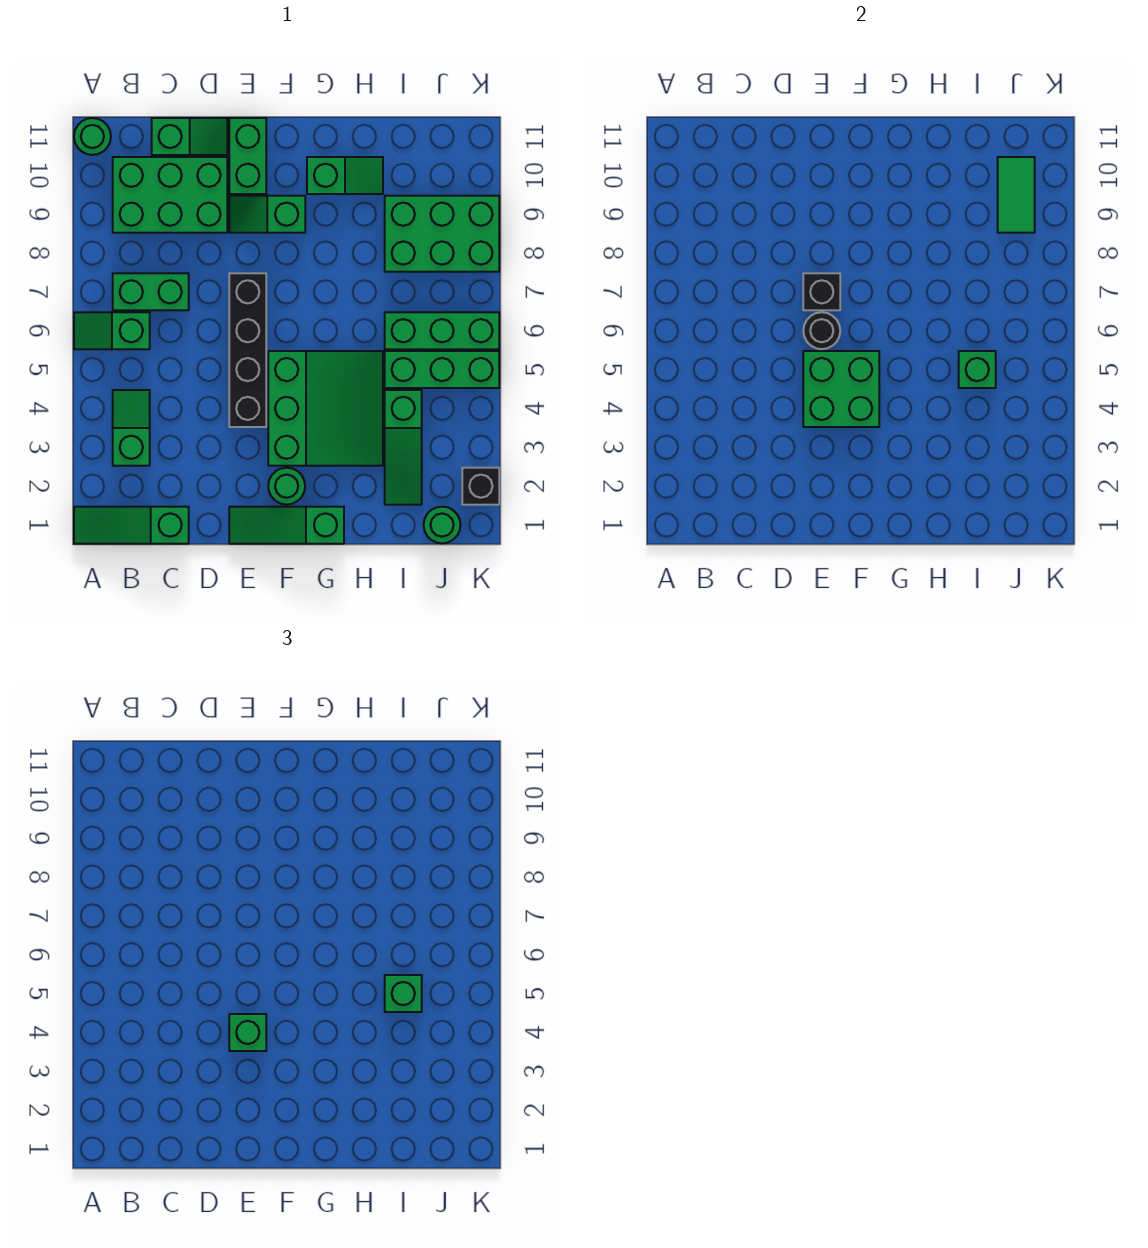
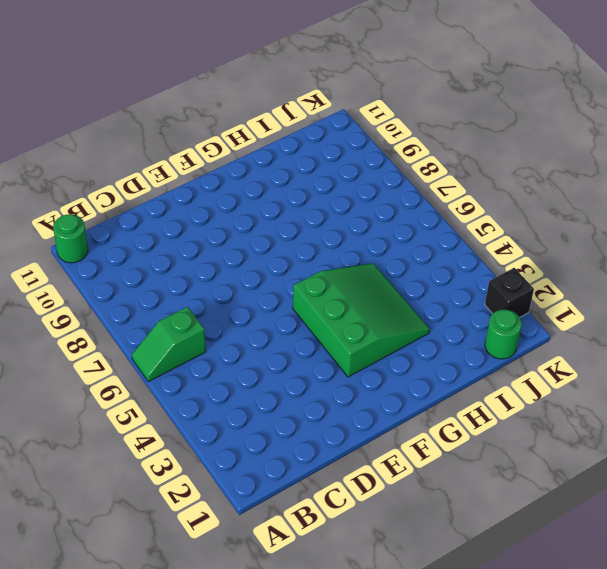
none -> green 1x3 slope [74,507,189,544]
none -> green 1x2 slope [113,390,150,466]
none -> green 1x2 brick [113,273,189,310]

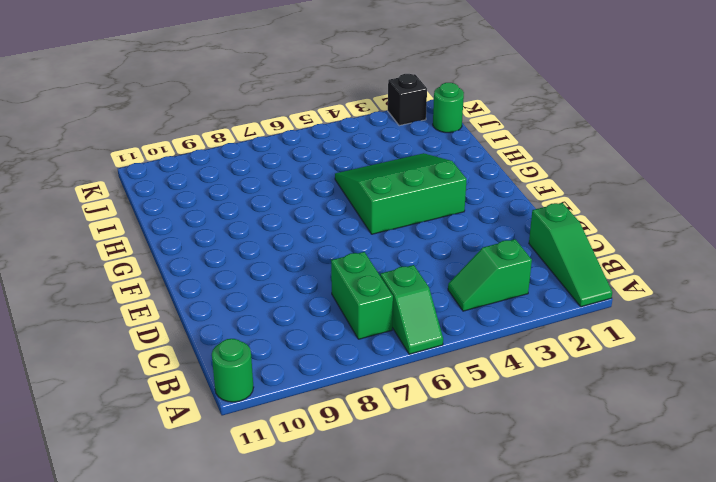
none -> green 2x3 brick [113,157,227,233]
none -> green 1x2 slope [152,118,227,155]
none -> green 1x3 slope [229,507,344,544]

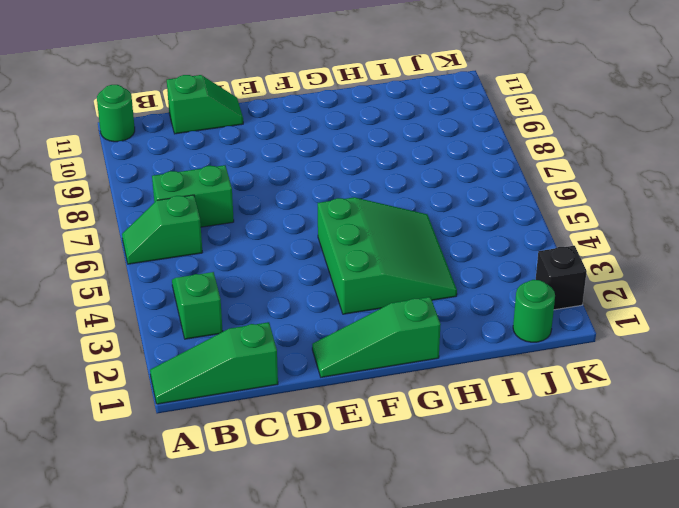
none -> green 2x3 brick [113,157,227,233]
none -> black 1x4 brick [229,273,266,427]
none -> green 1x2 slope [229,196,305,233]

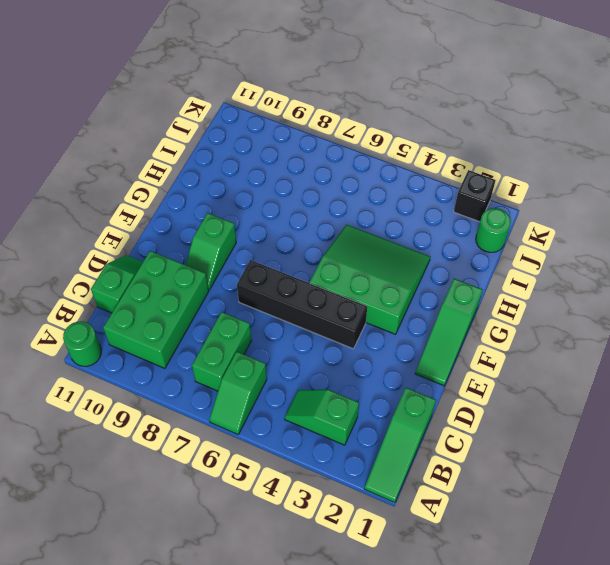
none -> green 1x2 brick [229,118,266,194]
none -> green 1x1 round brick [268,468,305,505]
none -> green 1x2 slope [307,157,383,194]

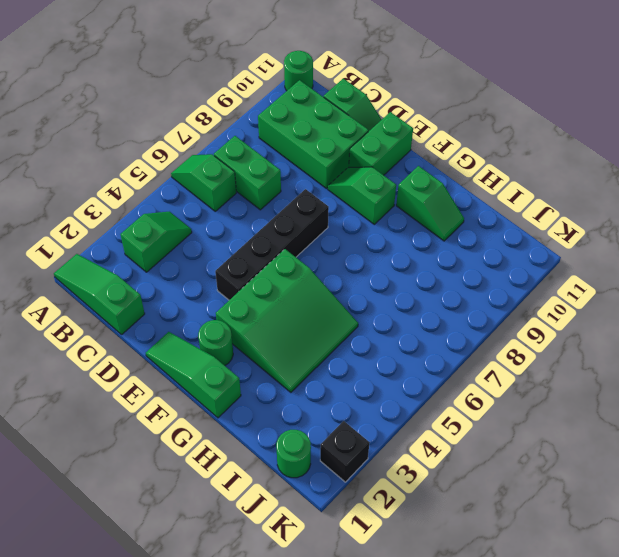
none -> green 1x3 slope [385,390,422,505]
none -> green 1x3 brick [385,351,499,388]
none -> green 1x3 brick [385,312,499,349]

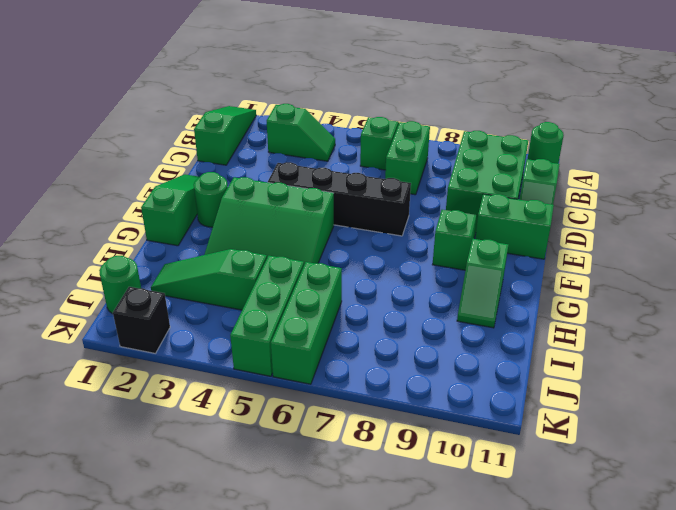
none -> green 2x3 brick [385,196,499,272]
none -> green 2x2 brick [803,351,879,427]
none -> black 1x1 round brick [803,312,840,349]

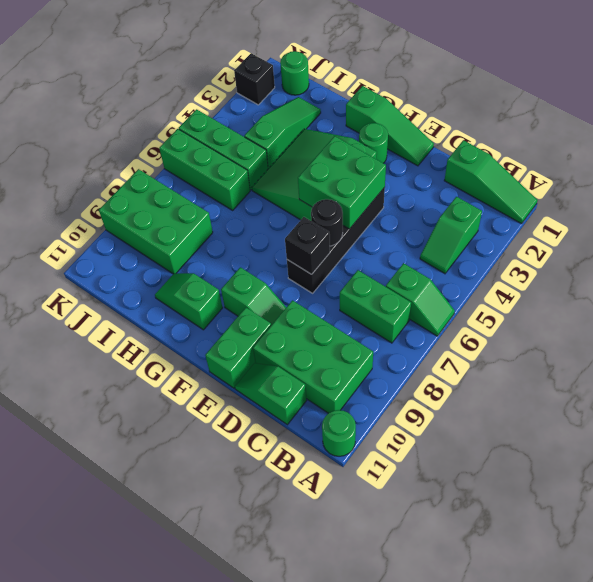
none -> green 1x1 brick [959,351,996,388]
none -> green 1x2 tile [998,157,1035,233]
none -> green 1x1 brick [229,1014,266,1051]

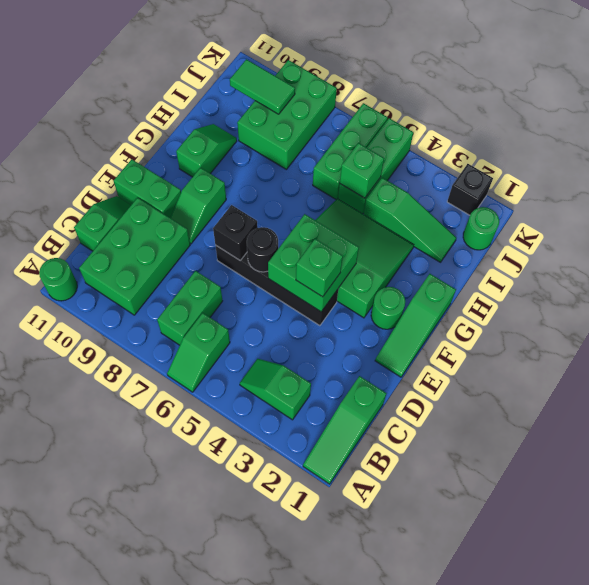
none -> green 1x1 brick [385,975,422,1012]

